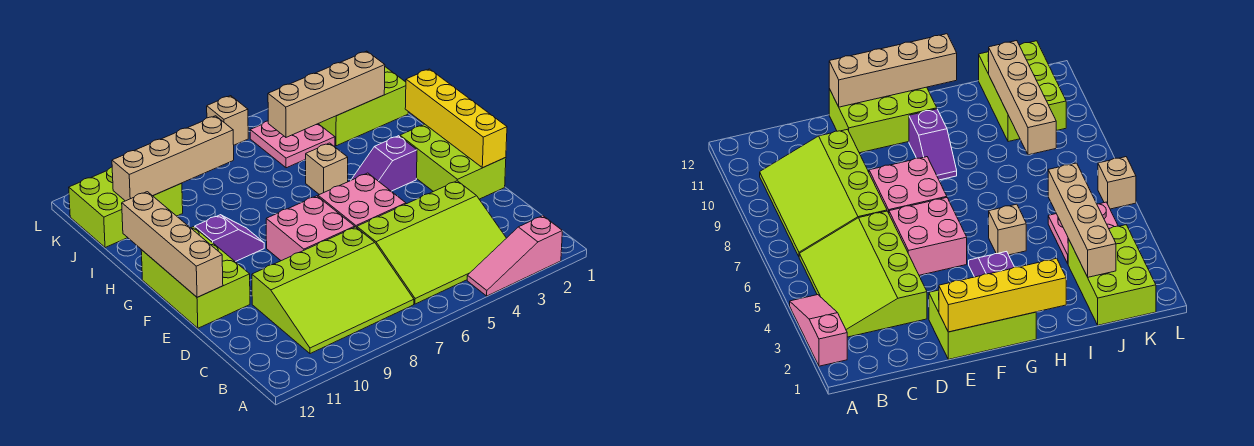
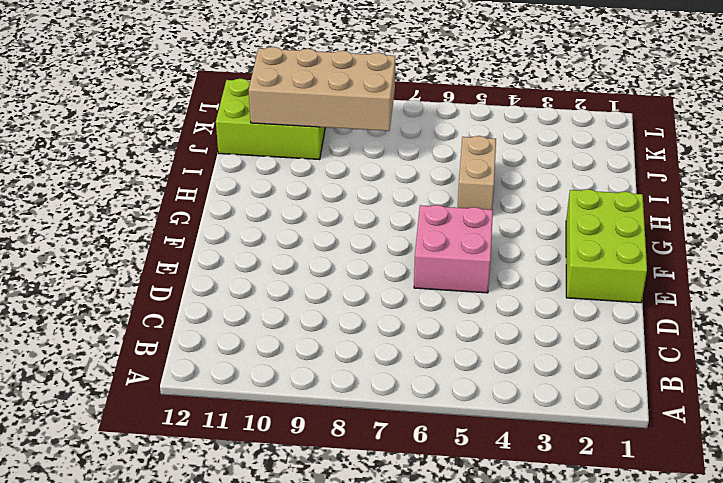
tan 1x2 brick [458,136,496,210] -> tan 1x1 brick [306,143,348,195]
tan 2x4 brick [249,47,395,131] -> tan 1x4 brick [112,116,234,201]
none -> pink 1x3 slope [467,216,562,296]
none -> lime 3x4 slope [357,181,506,304]
none -> lime 3x4 slope [252,227,414,354]

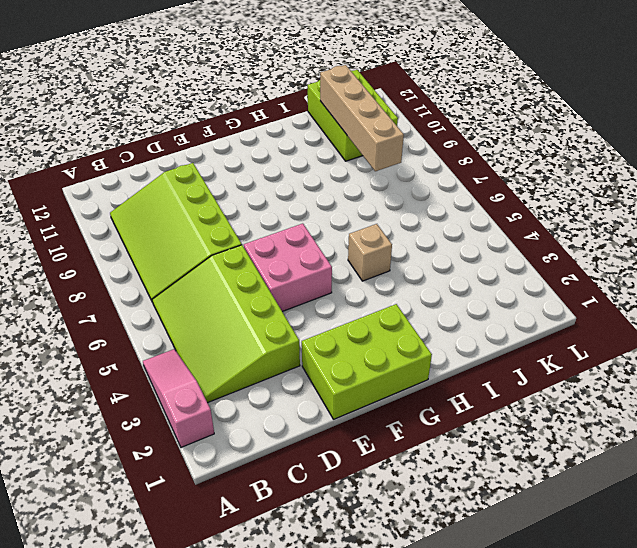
none -> pink 2x2 brick [266,196,355,261]
none -> lime 2x3 brick [141,227,250,328]
none -> purple 1x2 slope [351,136,417,191]

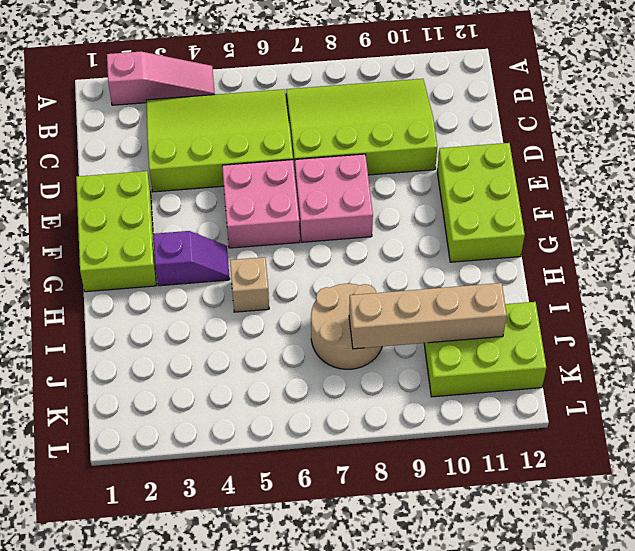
tan 2x2 round brick [311,284,382,369] -> none
none -> purple 1x2 slope [195,215,264,262]
none -> lime 2x3 brick [318,67,408,146]
none -> pink 2x2 plate [250,121,335,168]

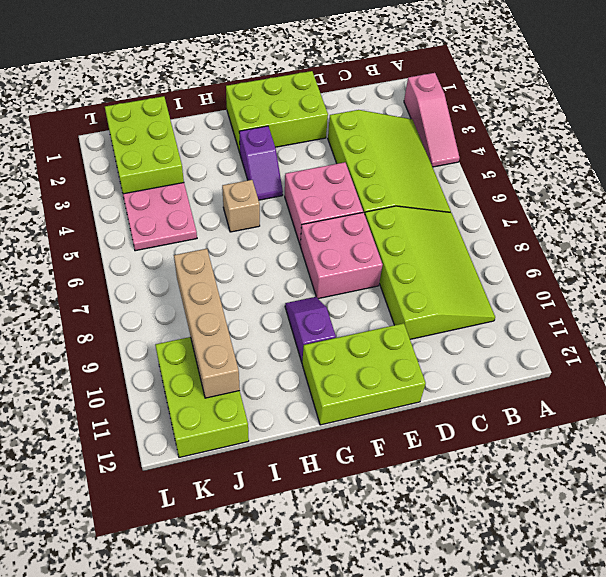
none -> tan 1x1 brick [207,96,248,145]
none -> yellow 1x4 brick [405,69,507,168]
none -> tan 1x4 brick [122,192,223,297]

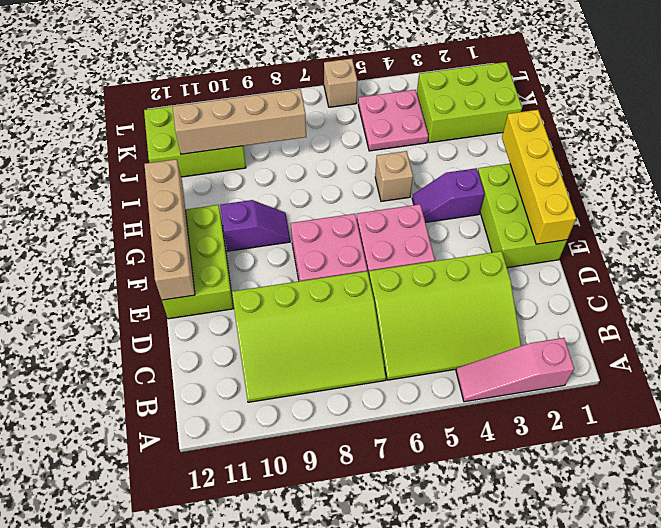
none -> tan 1x4 brick [268,51,385,137]

